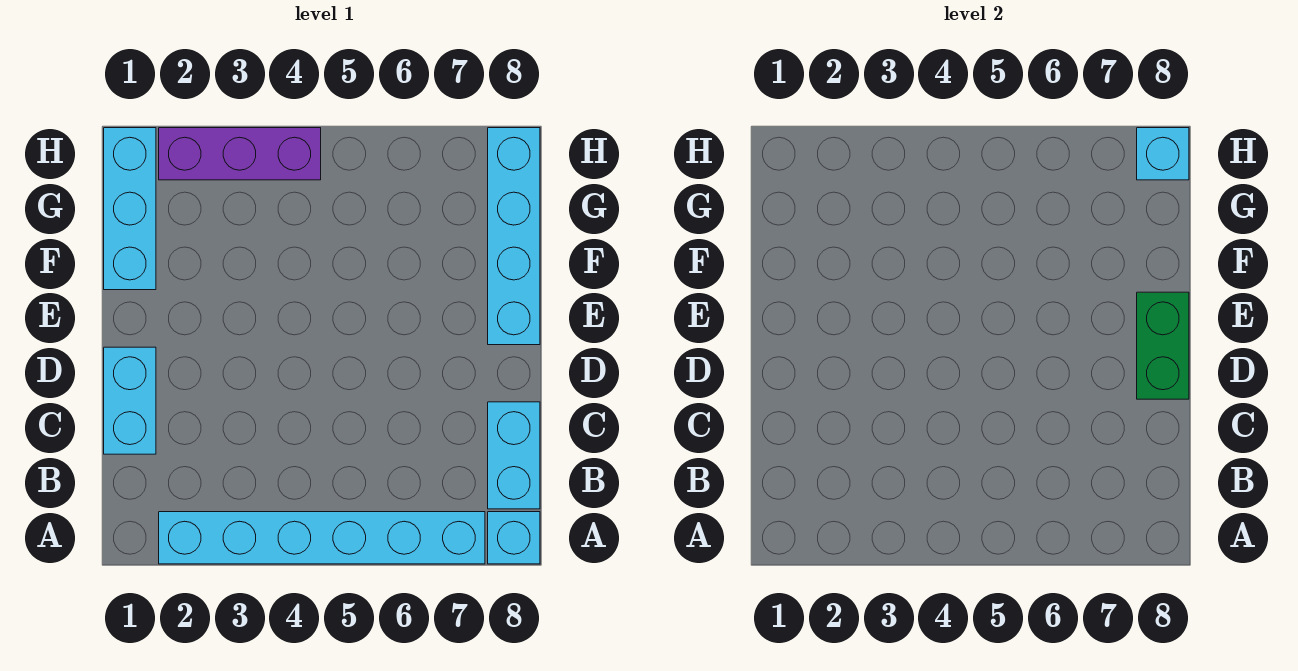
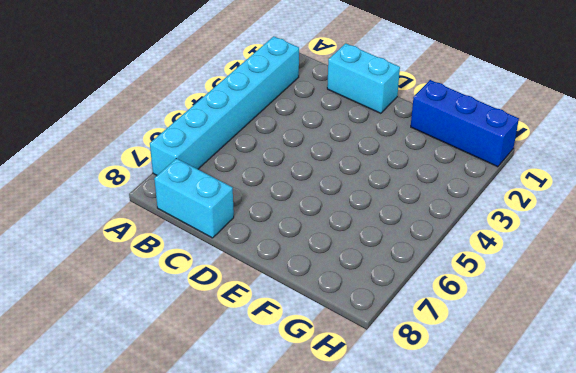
blue 1x3 brick [411,80,519,167] -> cyan 1x3 brick [104,128,156,290]
none -> cyan 1x1 brick [488,512,540,564]
none -> cyan 1x4 brick [488,128,540,345]

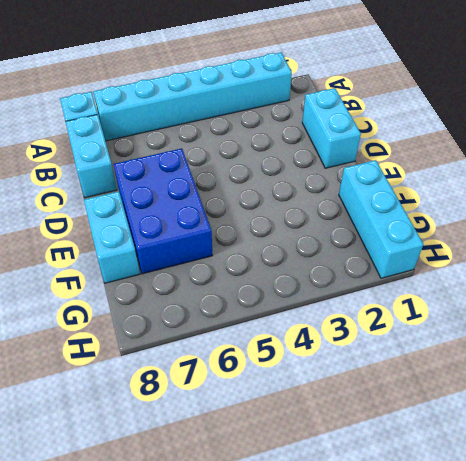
blue 2x3 brick [114,148,213,274] -> none
cyan 1x2 brick [84,191,140,283] -> cyan 1x4 brick [488,128,540,345]
none -> purple 1x3 brick [159,128,321,180]
none -> green 1x2 brick [1137,292,1189,399]

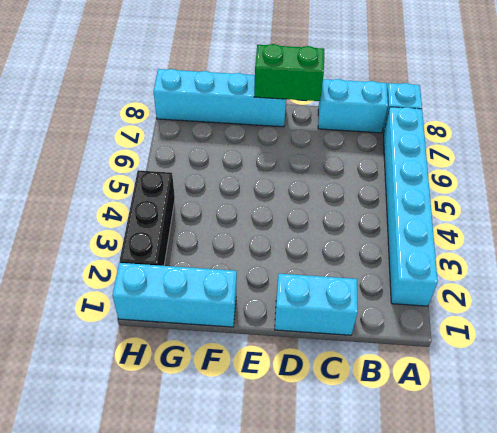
black 1x3 brick [119,170,175,266] -> purple 1x3 brick [159,128,321,180]
none -> cyan 1x1 brick [1137,128,1189,180]

